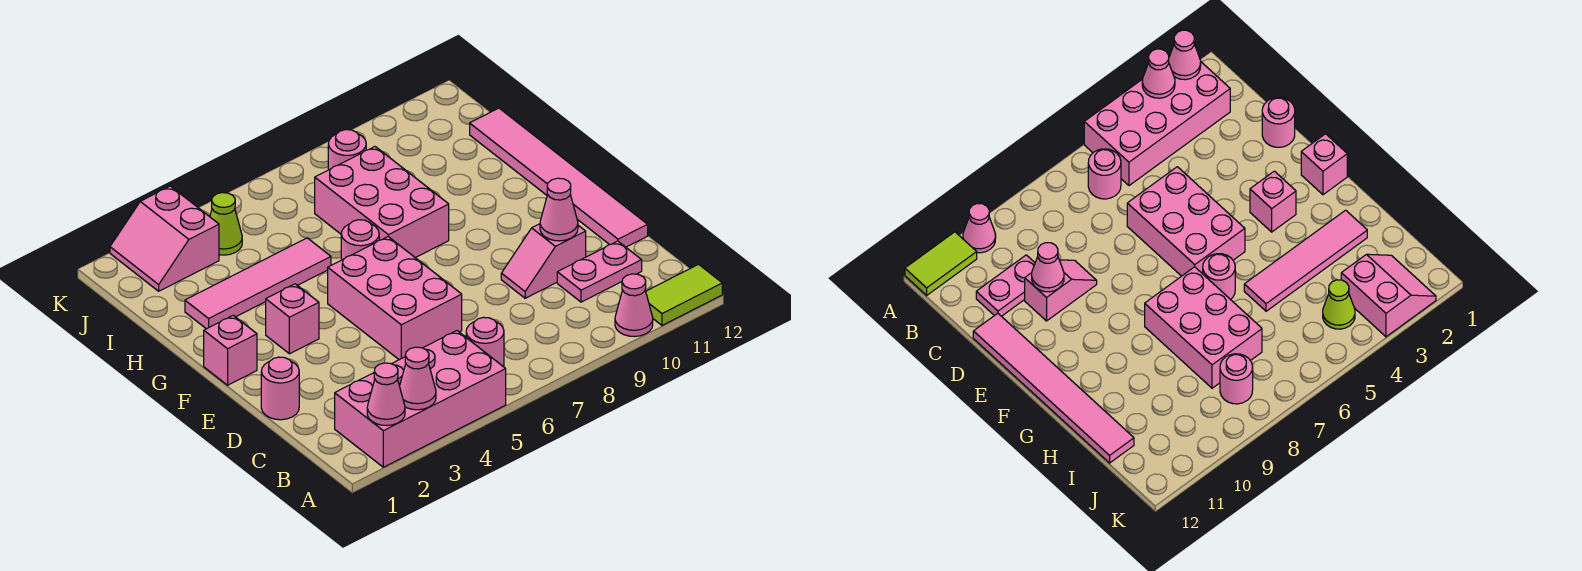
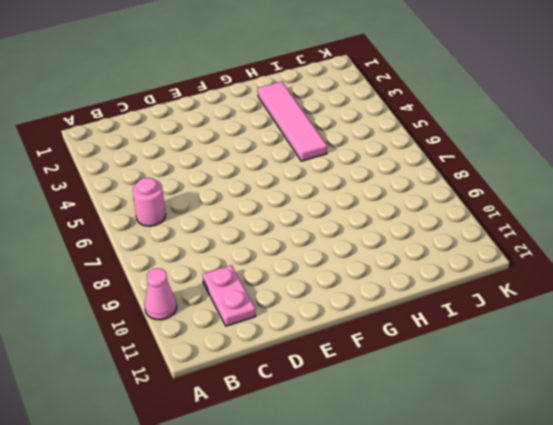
none -> pink 2x4 brick [335,331,506,467]
none -> lime 1x2 tile [646,264,722,325]
none -> pink 1x1 round brick [261,357,299,420]

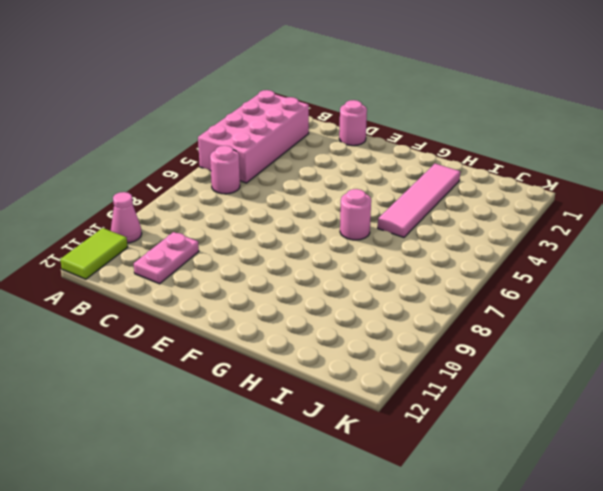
none -> pink 2x3 brick [328,237,462,360]
none -> pink 1x2 slope [501,224,586,298]
none -> pink 1x6 tile [470,108,648,247]

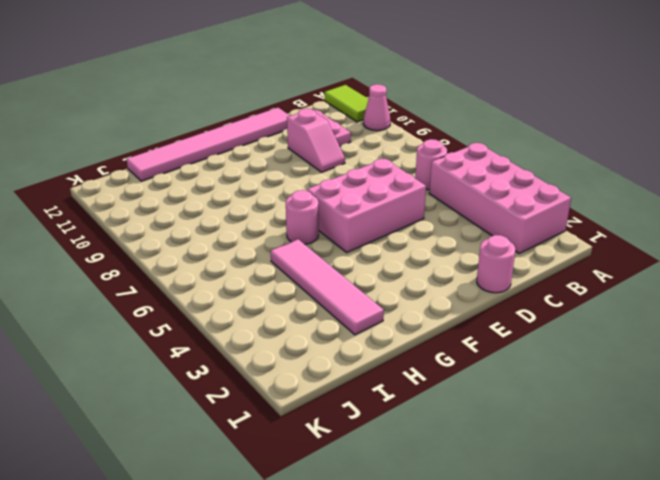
none -> pink 1x1 brick [204,315,257,385]
none -> pink 1x1 brick [266,284,319,354]
none -> pink 2x3 brick [315,147,449,258]

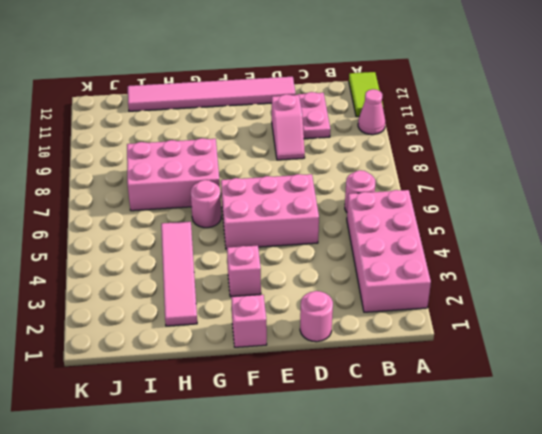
none -> pink 2x2 slope [110,186,219,291]
none -> lime 1x1 cone [210,193,242,255]
none -> pink 1x1 round brick [328,130,366,170]

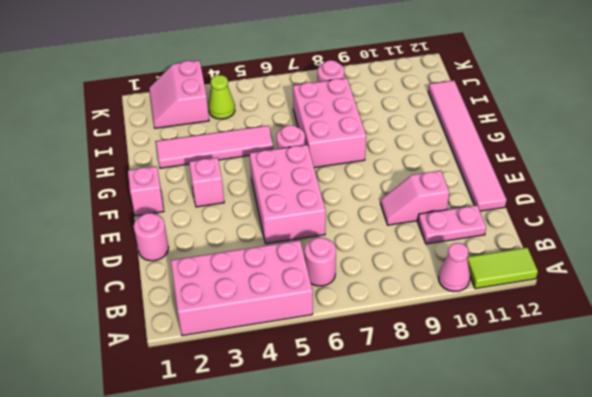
none -> pink 1x1 cone [367,363,405,426]
none -> pink 1x1 cone [400,347,436,410]
none -> pink 1x1 cone [540,178,578,241]

